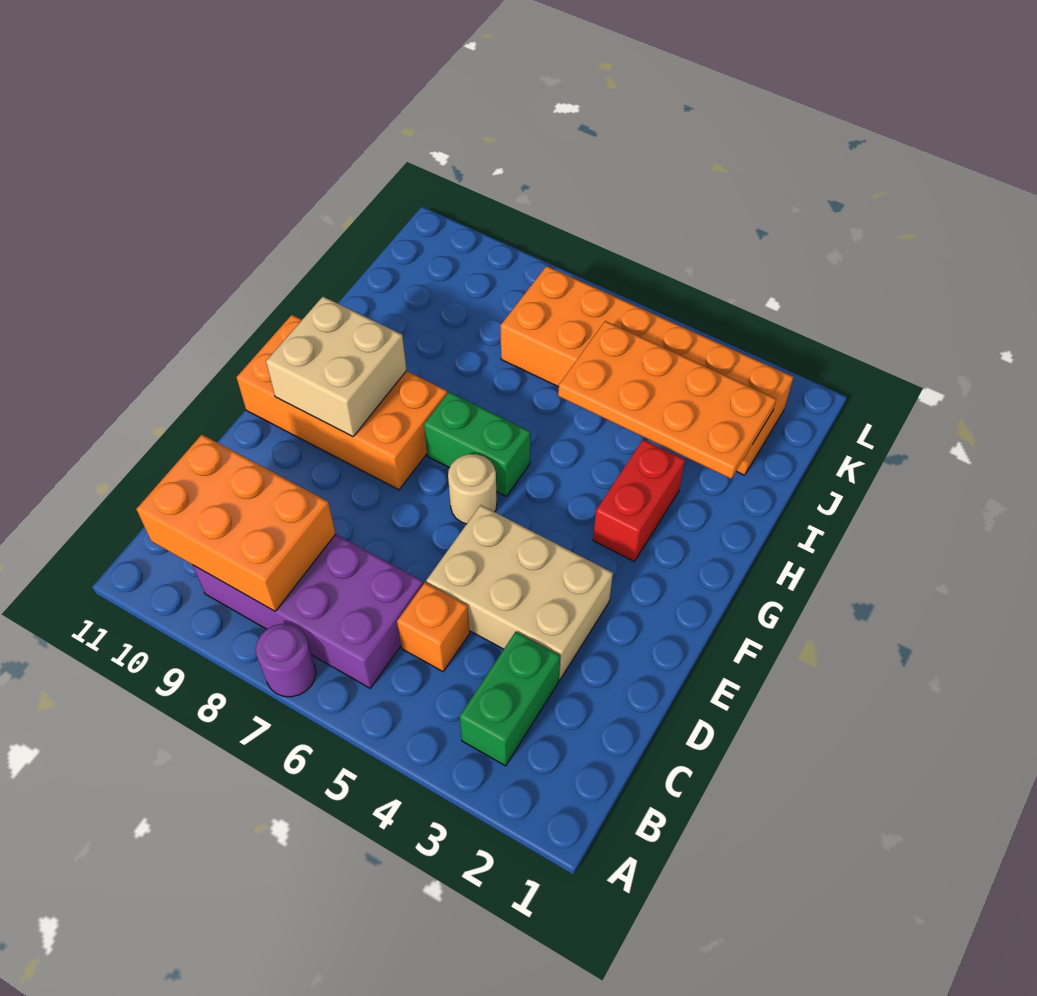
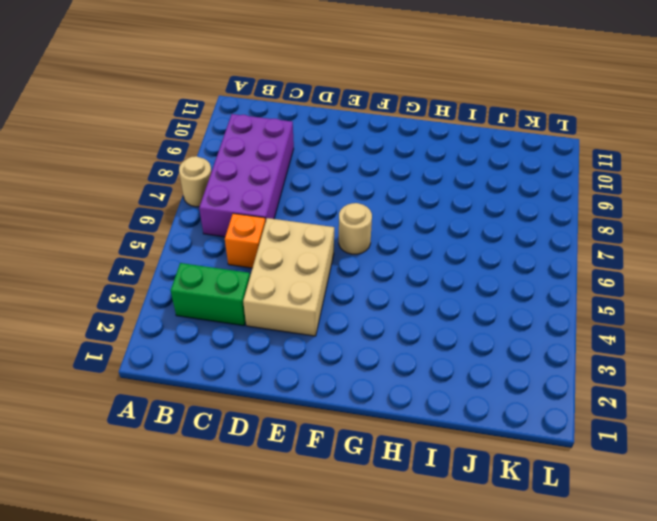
tan 1x1 round brick [179,156,212,207] -> purple 1x1 round brick [256,624,316,697]
none -> orange 2x4 brick [237,315,447,490]
none -> red 1x2 brick [593,440,685,562]
none -> green 1x2 brick [424,392,530,497]

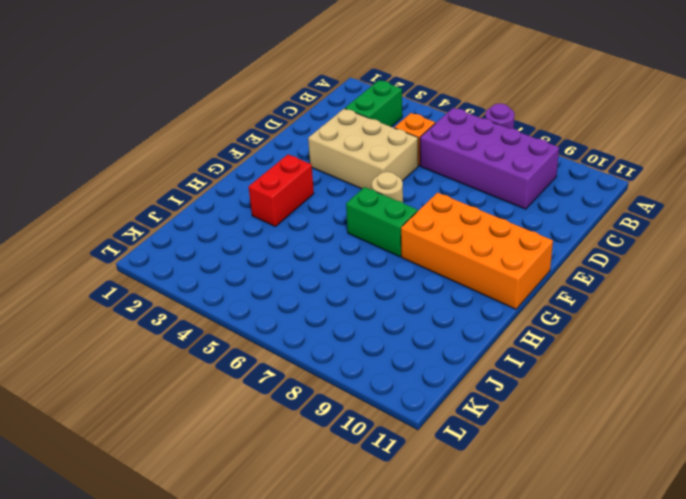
none -> orange 2x6 brick [500,266,793,475]
none -> orange 2x3 brick [137,435,336,611]
none -> tan 2x2 brick [266,297,407,437]

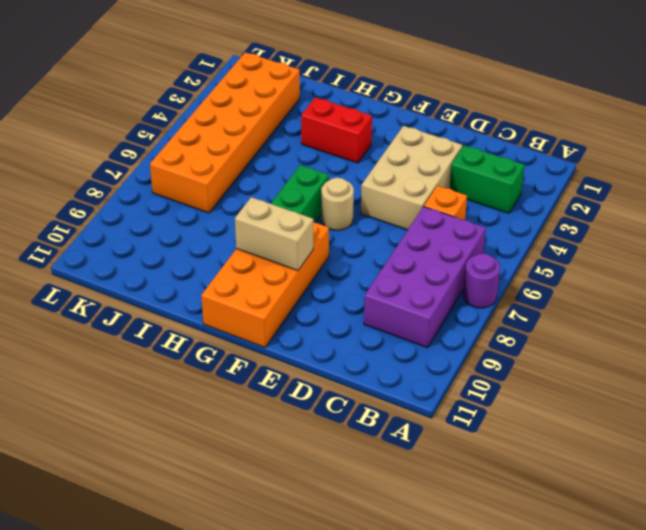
tan 1x2 brick [235,197,313,271] -> tan 2x2 brick [266,297,407,437]
none -> orange 2x3 brick [137,435,336,611]
none -> orange 2x4 plate [558,321,776,479]

